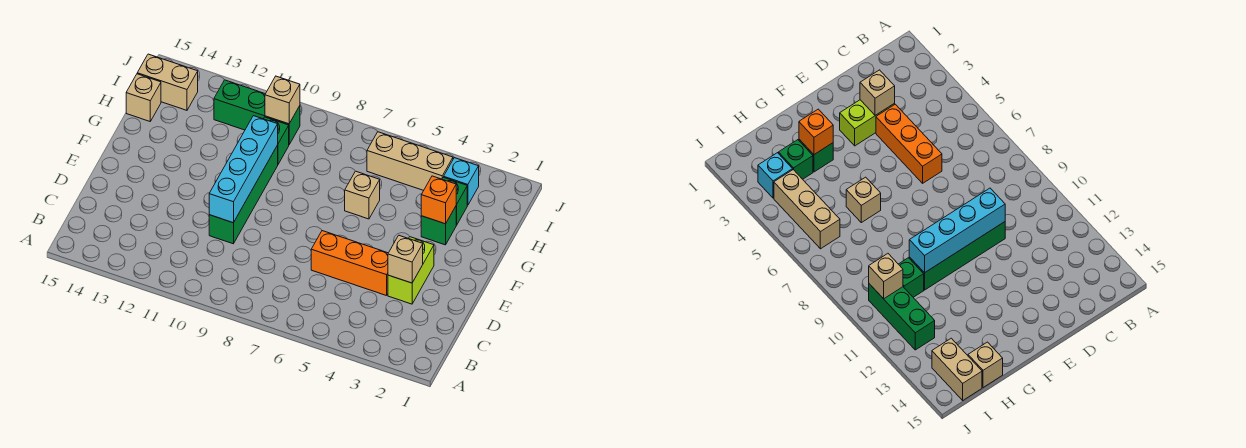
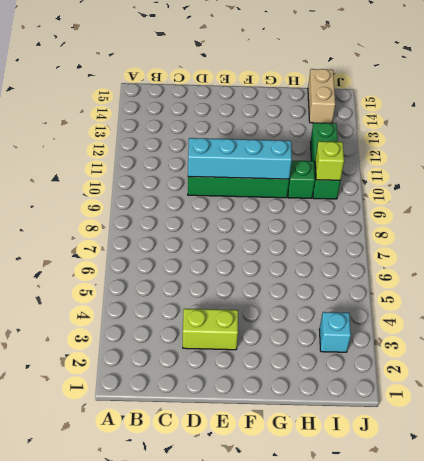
lime 1x1 brick [315,141,344,180] -> tan 1x1 brick [265,76,300,124]
none -> orange 1x3 brick [311,231,388,296]
none -> green 1x1 brick [421,206,456,245]
none -> tan 1x1 brick [345,171,380,219]

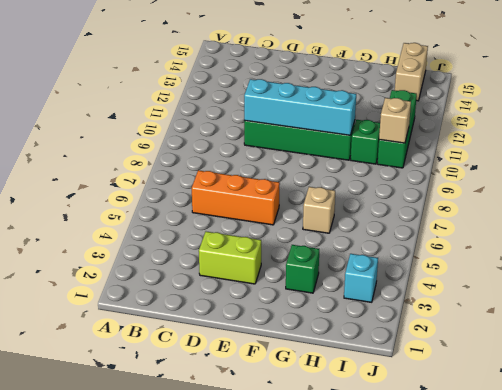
orange 1x3 brick [192,170,280,225] -> orange 1x3 brick turned to [311,231,388,296]
none -> green 1x1 brick [442,177,467,225]
none -> tan 1x1 brick [126,74,161,121]
none -> tan 1x3 brick [367,132,453,191]

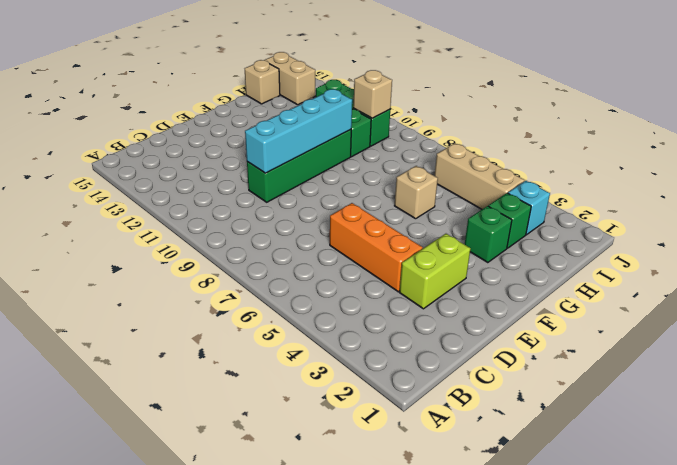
none -> tan 1x1 brick [388,236,423,283]
none -> orange 1x1 brick [421,176,457,224]

